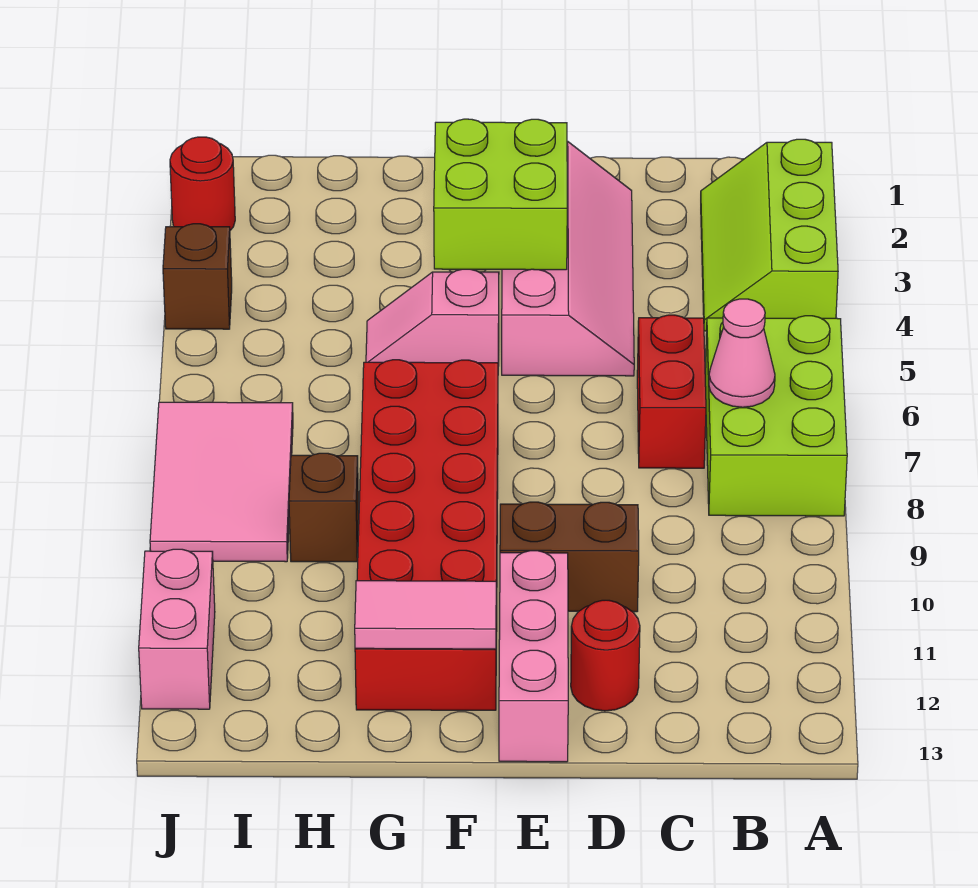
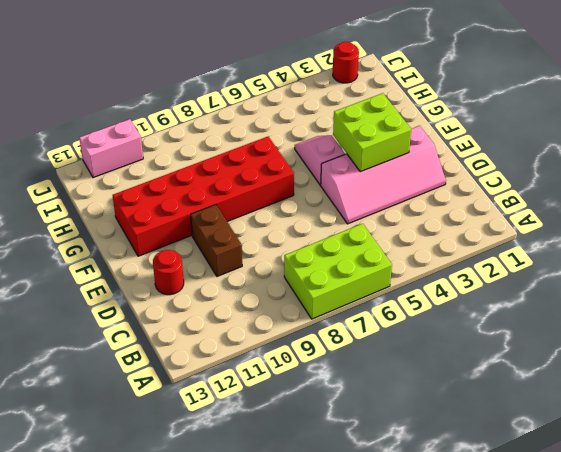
none -> lime 2x3 slope [701,139,838,331]
none -> red 1x2 brick [637,315,706,468]
none -> pink 1x3 brick [499,551,568,762]

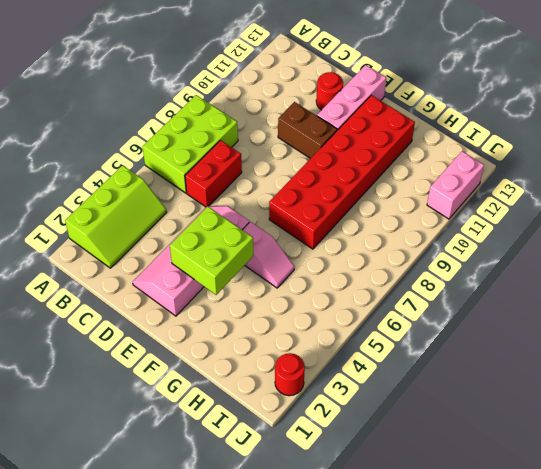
none -> brown 1x1 brick [289,453,359,562]
none -> pink 2x3 tile [150,402,293,562]
none -> brown 1x1 brick [163,224,232,329]

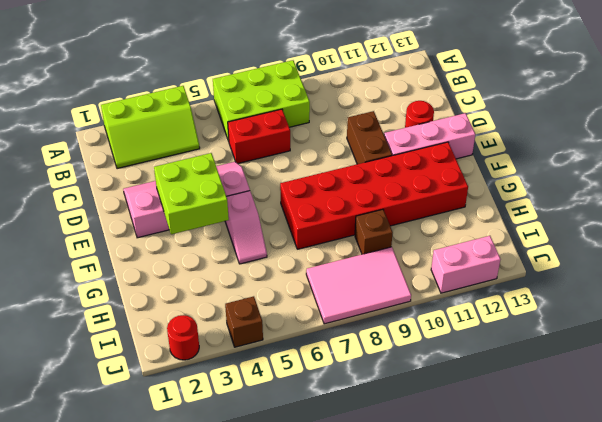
none -> pink 1x1 cone [709,299,775,407]
none -> pink 1x2 tile [355,581,496,649]

